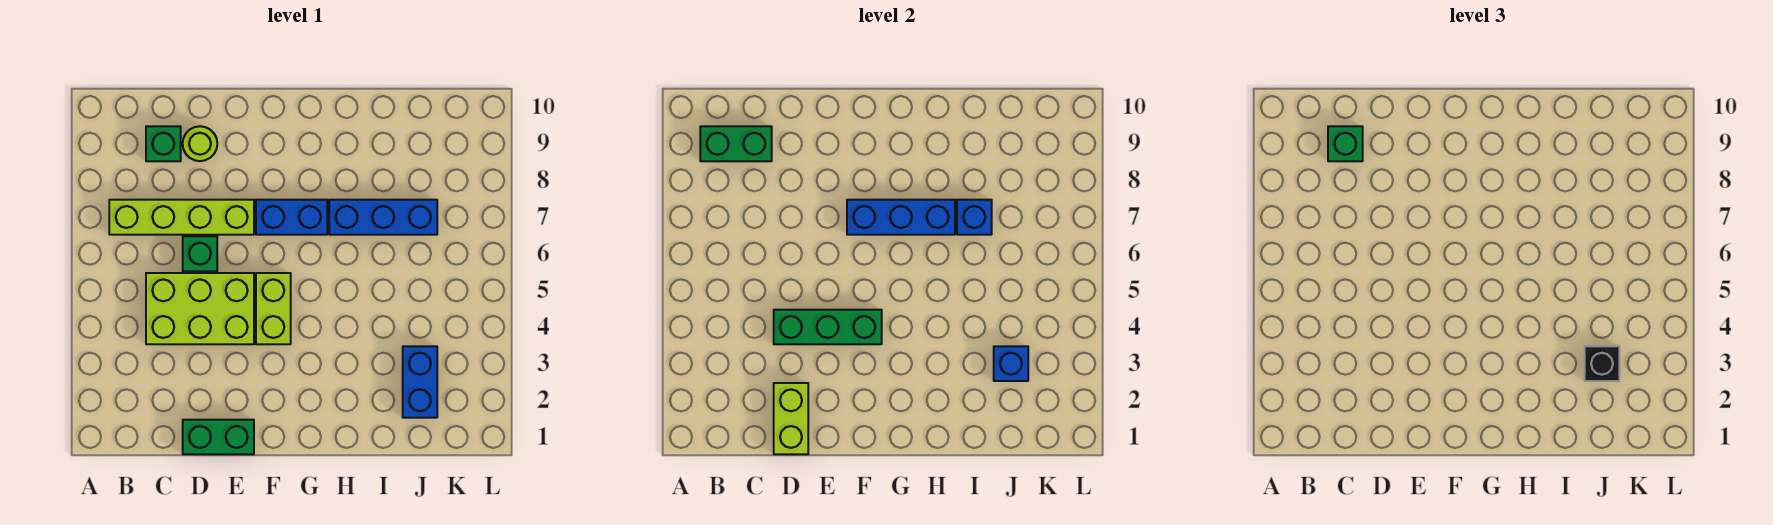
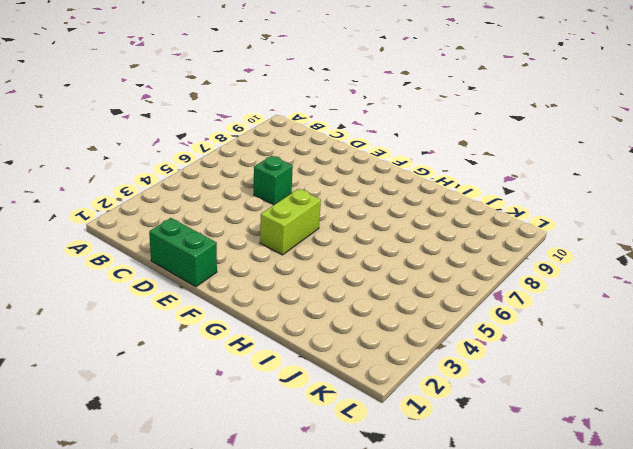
none -> lime 1x4 brick [109,200,254,235]
none -> lime 2x3 brick [146,273,254,344]
none -> green 1x1 brick [146,126,181,161]

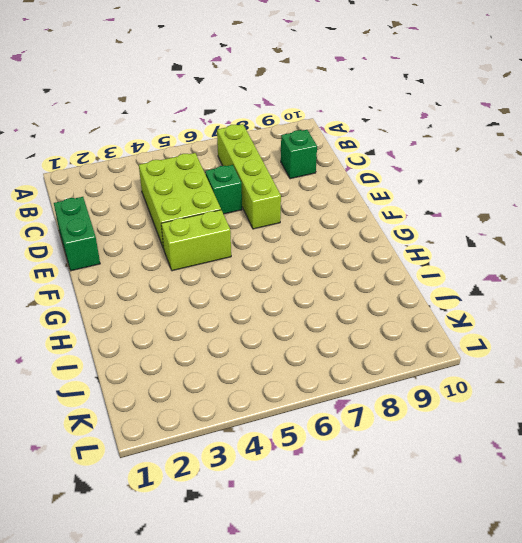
none -> lime 1x1 round brick [183,126,217,161]
none -> blue 1x2 brick [256,200,327,235]
none -> blue 1x3 brick [329,200,437,235]

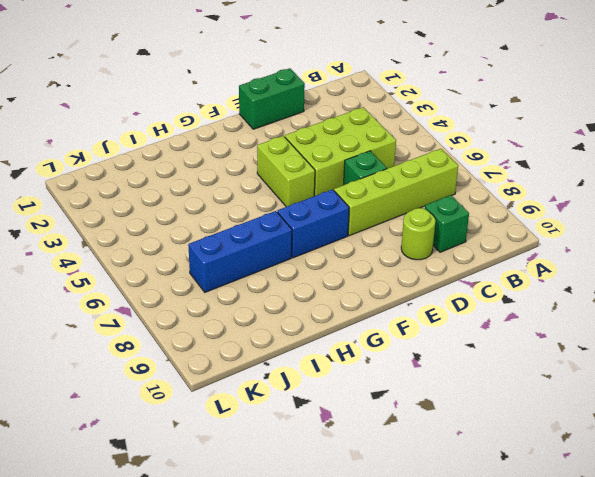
none -> blue 1x2 brick [403,346,437,418]
none -> green 1x2 brick [700,126,772,161]
none -> lime 1x2 brick [774,383,808,454]

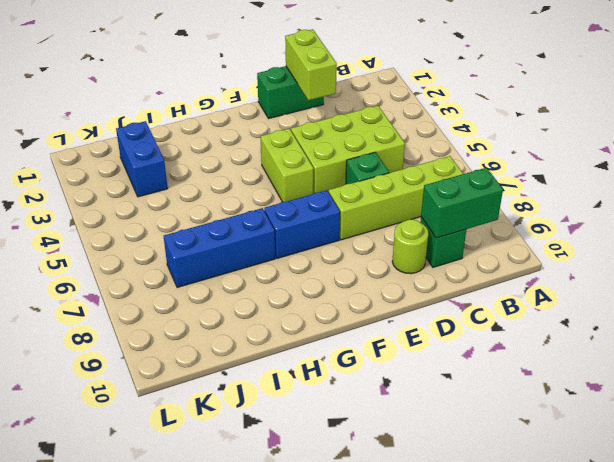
none -> green 1x3 brick [774,310,882,344]
none -> blue 1x3 brick [847,200,955,235]
none -> blue 1x1 brick [957,200,992,235]

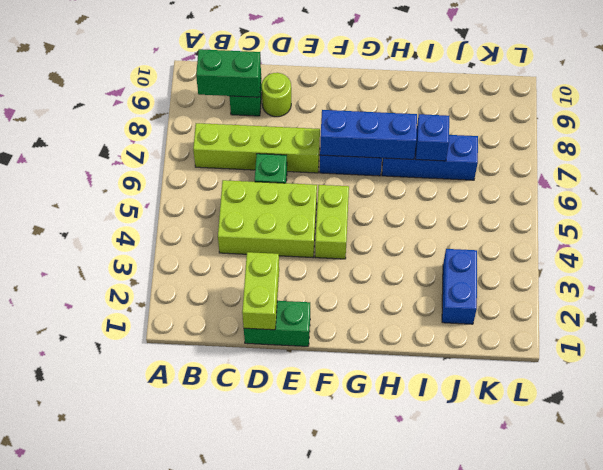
none -> green 1x3 brick [774,310,882,344]
none -> blue 1x1 brick [994,346,1028,381]
none -> green 1x1 brick [1328,126,1363,161]

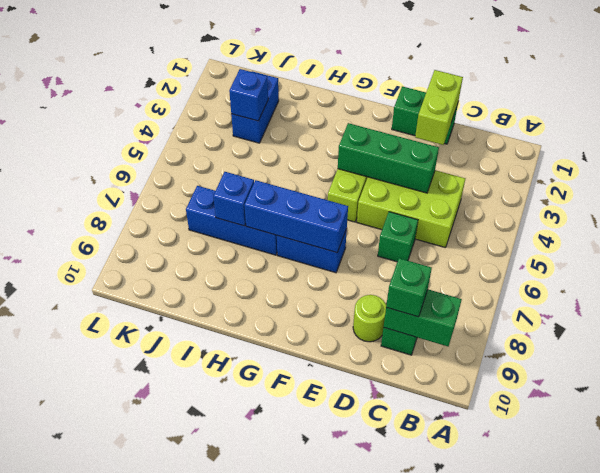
none -> lime 1x4 brick [109,200,254,235]
none -> black 1x1 brick [1585,346,1619,381]

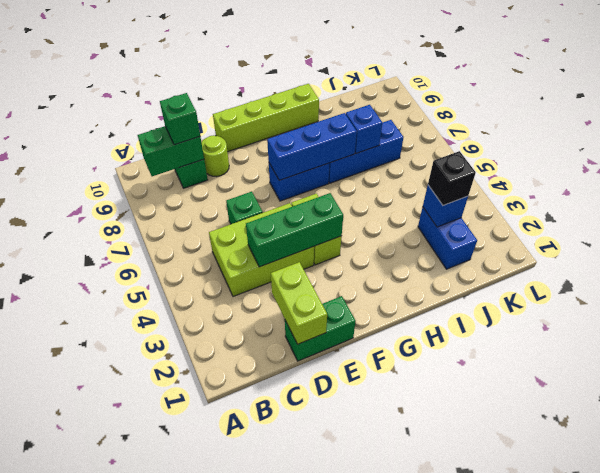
lime 1x4 brick [213,84,319,152] -> lime 1x4 brick moved to [109,200,254,235]

